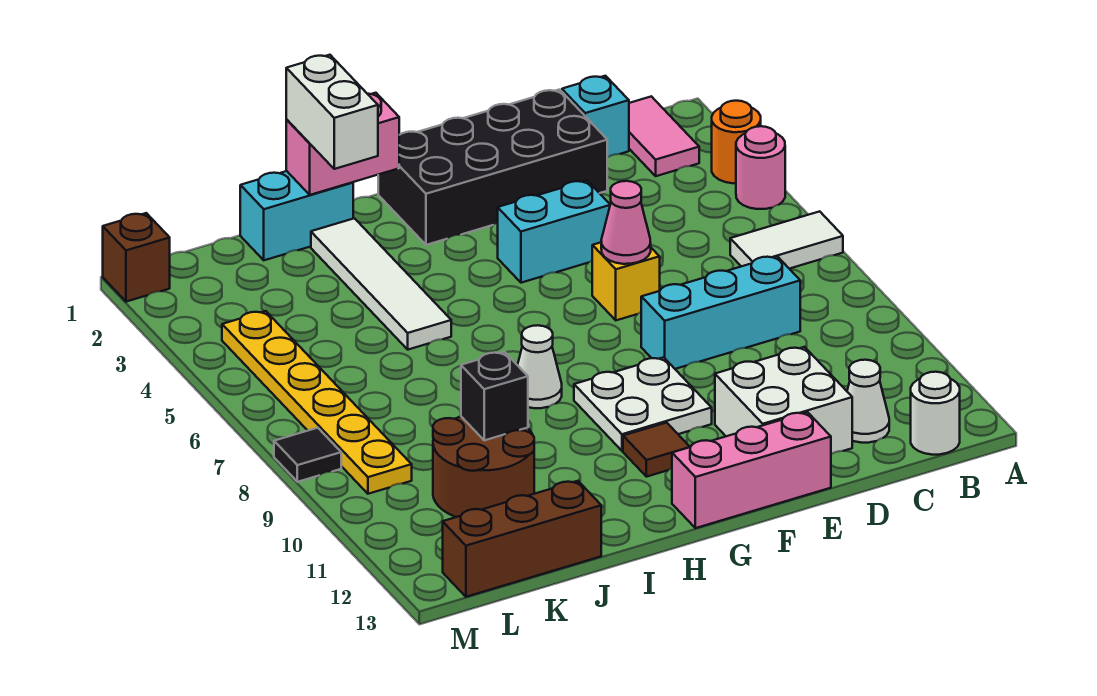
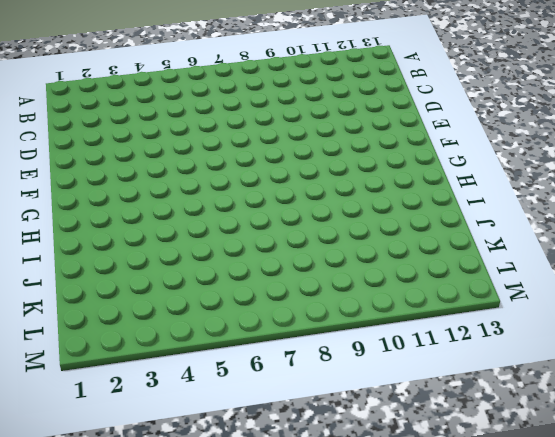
none -> orange 1x1 round brick [712,101,761,183]
none -> pink 1x1 round brick [736,126,785,209]
none -> white 1x2 tile [730,211,843,269]

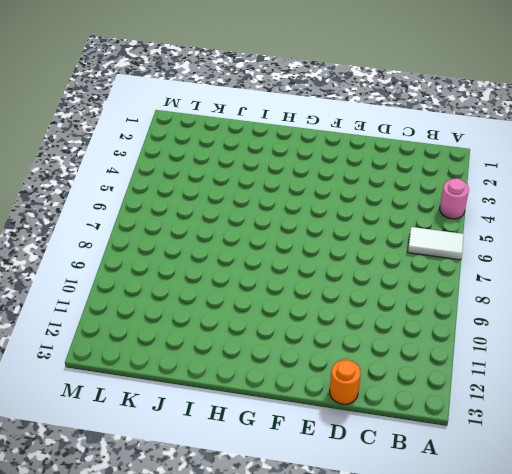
orange 1x1 round brick [330,360,361,404] -> orange 1x1 round brick moved to [712,101,761,183]
none -> pink 1x2 tile [629,96,699,176]
none -> white 1x1 round brick [911,372,960,455]
none -> cyan 1x1 brick [562,76,629,158]

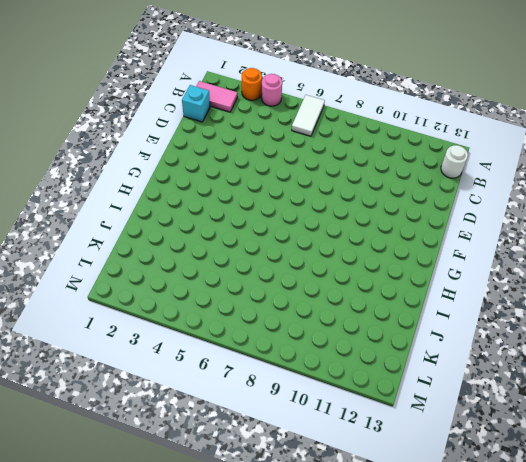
none -> cyan 1x3 brick [641,256,800,369]
none -> white 1x1 cone [847,360,889,443]
none -> black 2x4 brick [378,90,607,245]

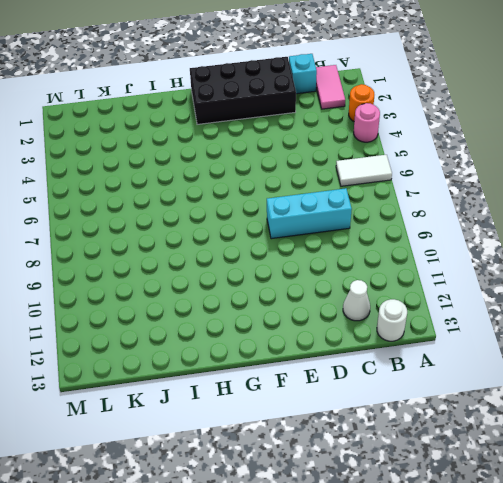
none -> white 2x2 brick [715,347,852,454]
none -> cyan 1x2 brick [498,181,610,283]
none -> yellow 1x1 brick [592,243,660,320]

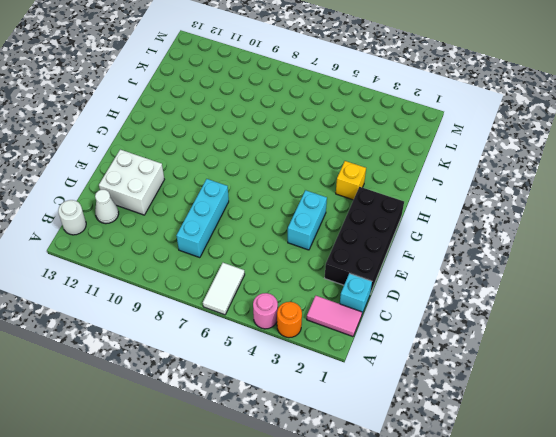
yellow 1x1 brick [336,161,366,200] -> yellow 1x1 brick moved to [592,243,660,320]
none -> pink 1x3 brick [672,412,831,528]
none -> white 2x2 plate [574,357,712,451]
none -> brown 1x1 tile [623,423,690,477]

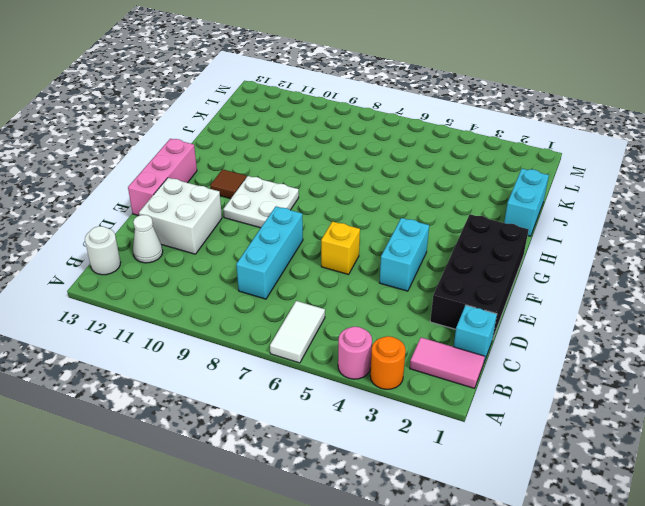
none -> white 1x1 cone [518,325,562,408]
none -> white 1x4 tile [311,218,451,350]
none -> brown 2x2 round brick [433,417,534,517]

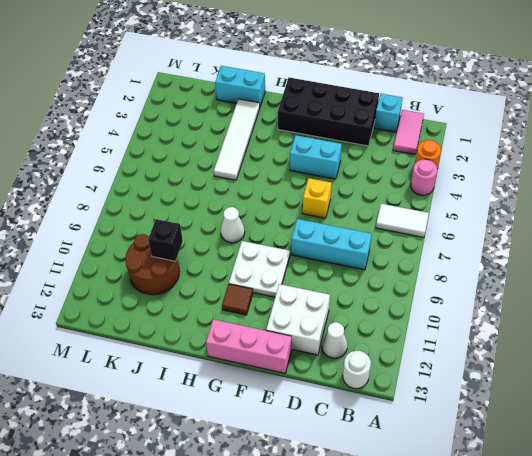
none -> brown 1x3 brick [443,481,601,597]
none -> yellow 1x6 plate [222,311,412,494]
none -> brown 1x1 brick [103,213,170,302]

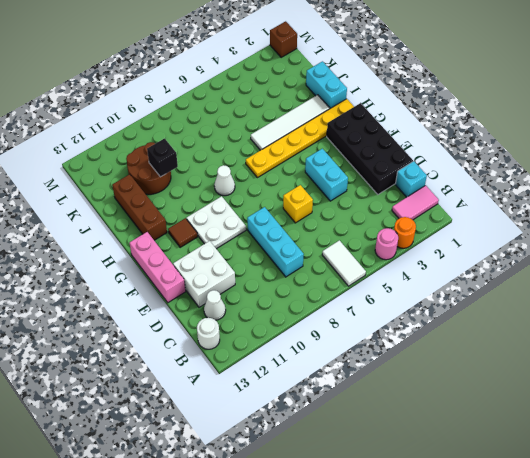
yellow 1x6 plate [246,99,354,178] -> yellow 1x6 plate moved to [222,311,412,494]
brown 1x3 brick [112,174,167,240] -> brown 1x3 brick moved to [443,481,601,597]
none -> black 1x1 tile [274,428,341,482]
none -> pink 1x1 cone [601,181,651,264]
none -> pink 1x2 brick [286,93,399,195]

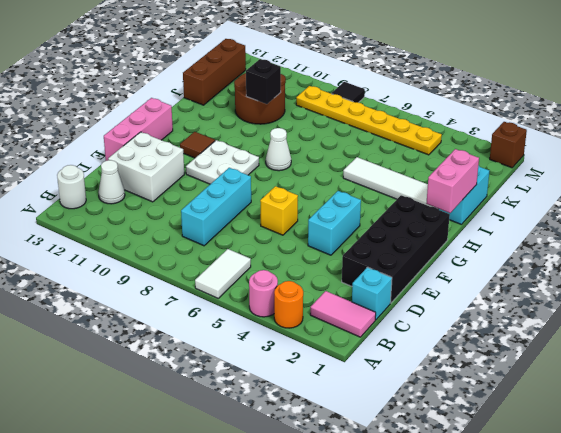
none -> pink 1x1 cone [601,181,651,264]
none -> white 1x2 brick [286,55,378,169]

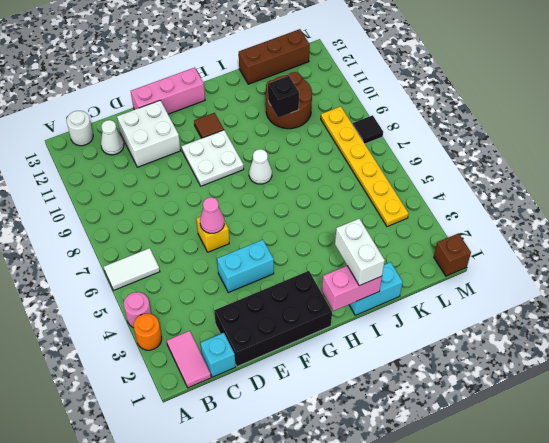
none -> cyan 1x3 brick [641,256,800,369]
none -> white 1x4 tile [311,218,451,350]

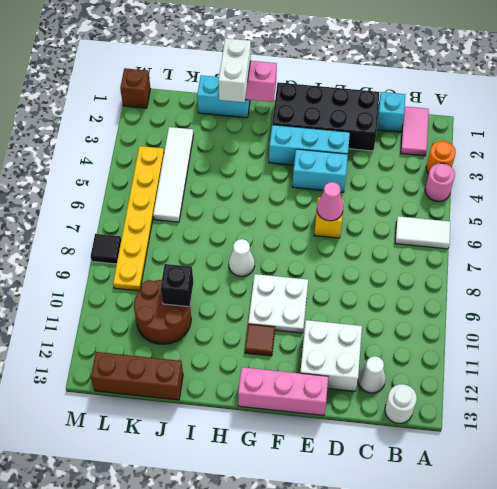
cyan 1x3 brick [269,125,350,165] -> cyan 1x3 brick moved to [641,256,800,369]
white 1x4 tile [153,127,194,222] -> white 1x4 tile moved to [311,218,451,350]

